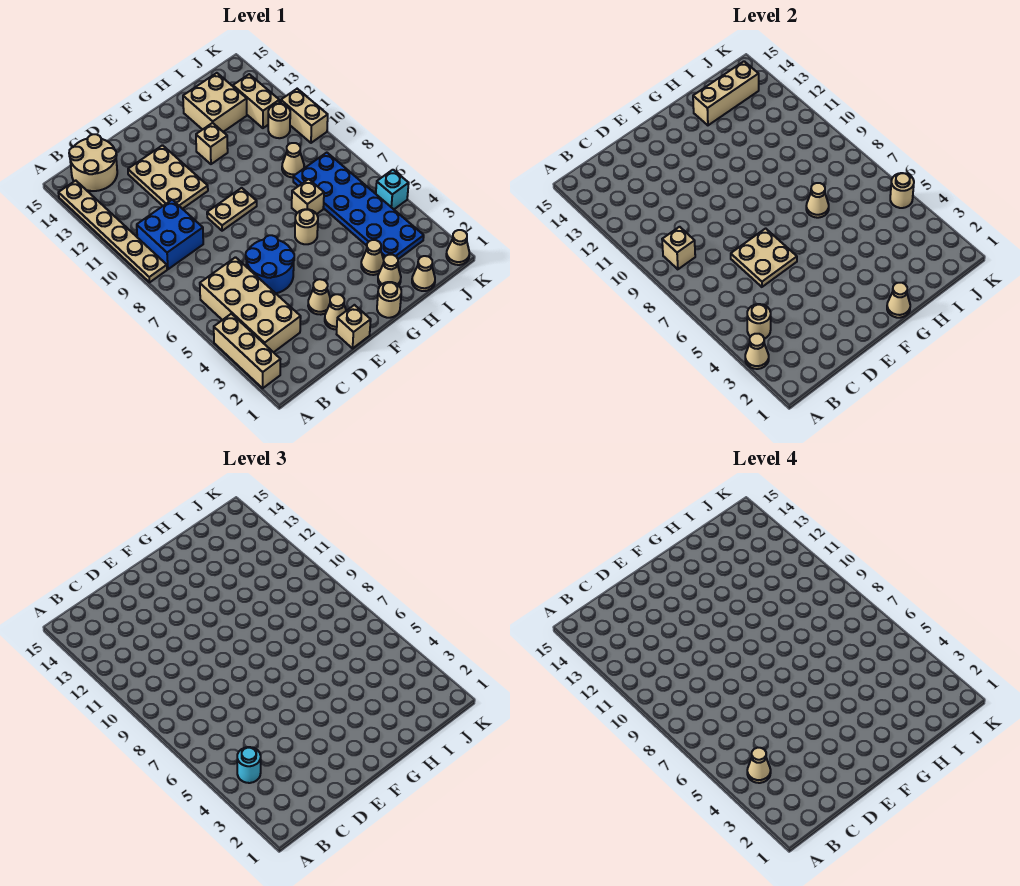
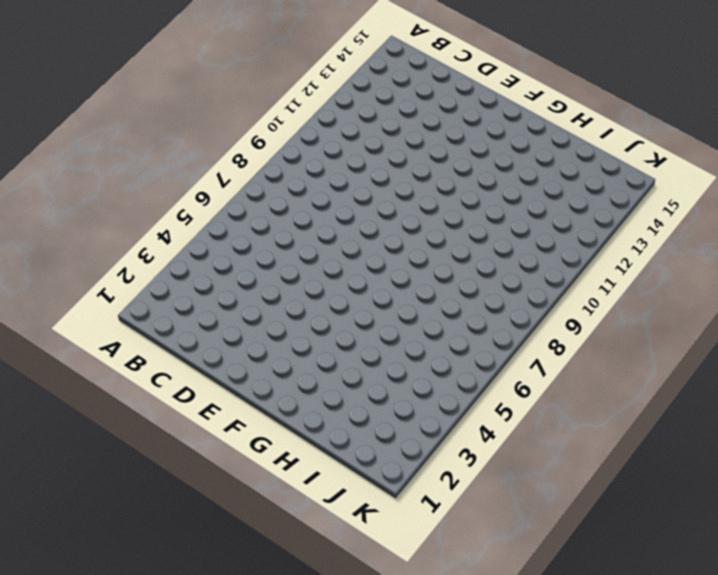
none -> tan 1x3 brick [214,314,281,388]
none -> tan 1x6 plate [58,181,167,282]
none -> tan 2x4 brick [200,257,301,352]
none -> blue 2x2 brick [137,200,203,269]

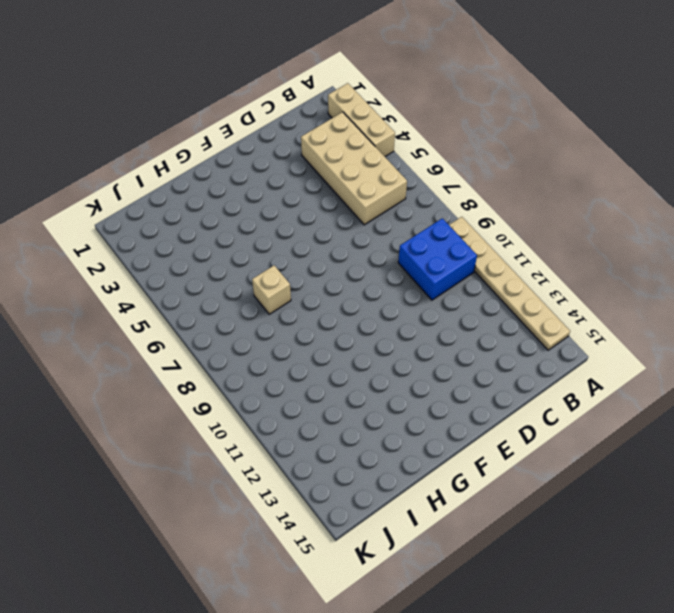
none -> tan 2x2 round brick [69,134,117,191]
none -> blue 2x2 round brick [246,235,294,293]
none -> tan 2x3 plate [128,145,208,209]
none -> tan 1x1 brick [337,305,371,348]

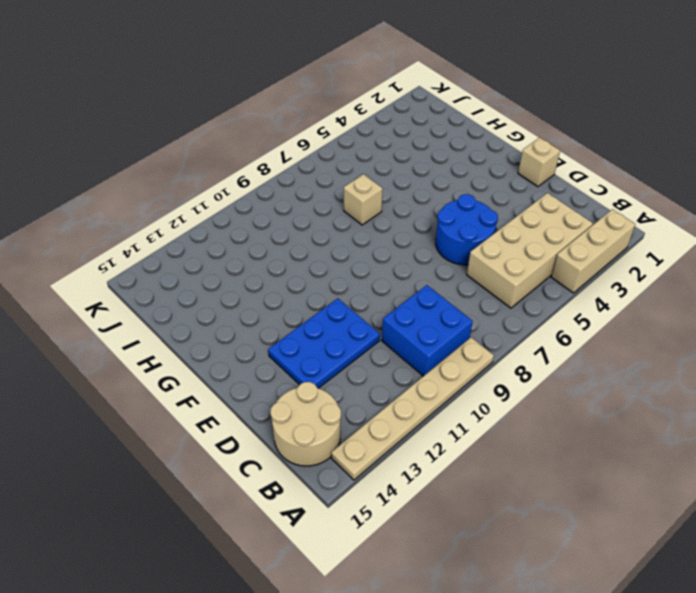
blue 2x3 plate [268,298,380,388] -> tan 2x3 plate [128,145,208,209]
none -> tan 1x1 cone [325,294,346,329]
none -> tan 1x1 cone [308,279,330,315]
none -> tan 1x2 plate [207,188,257,231]
none -> tan 1x1 round brick [377,282,401,318]

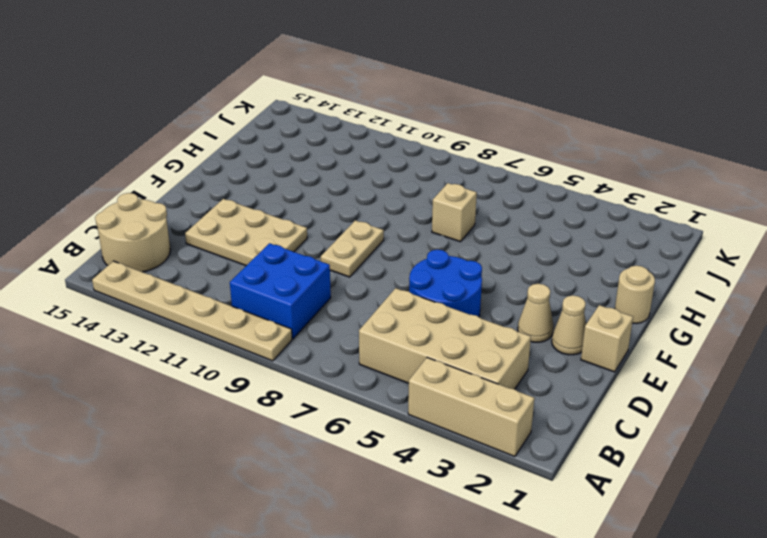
none -> tan 1x1 round brick [295,209,318,244]
none -> tan 1x1 brick [196,123,228,164]
none -> tan 1x1 cone [378,255,401,286]
none -> tan 1x1 cone [361,240,384,275]

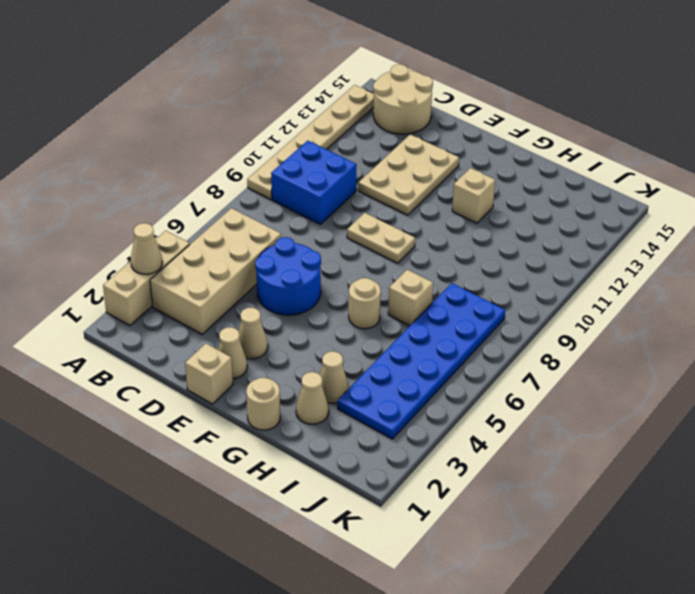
none -> tan 2x2 brick [183,73,247,132]
none -> tan 1x1 cone [412,256,435,291]
none -> tan 1x1 cone [282,143,304,177]
none -> tan 1x1 round brick [268,104,290,138]

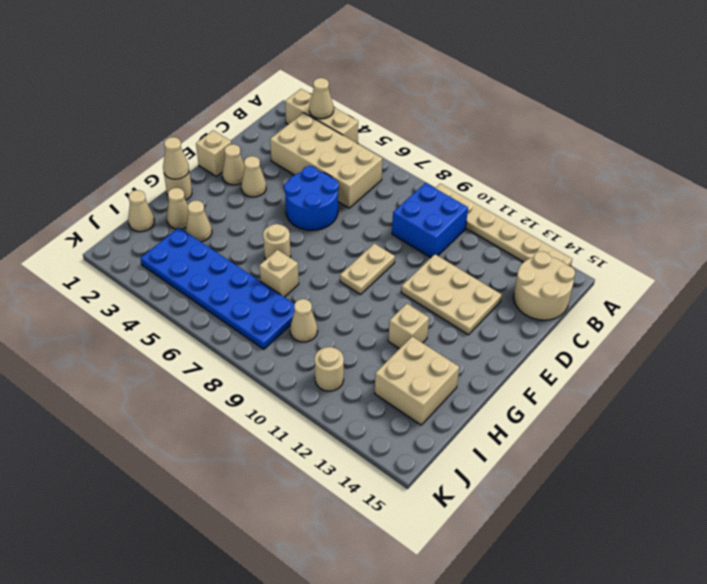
none -> tan 1x2 brick [233,74,279,128]
none -> tan 1x1 cone [446,230,469,265]
none -> cyan 1x1 brick [376,170,409,209]
none -> tan 1x2 brick [281,89,328,143]

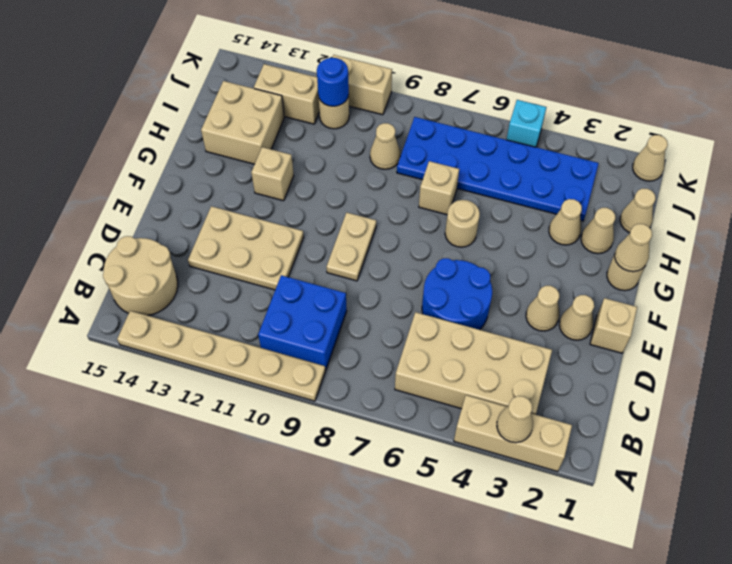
blue 1x1 round brick [317,58,349,106] -> none
none -> tan 1x1 round brick [747,304,771,339]
none -> tan 1x1 brick [662,227,695,269]
none -> tan 2x2 plate [731,228,797,287]
none -> tan 1x1 cone [806,183,829,218]

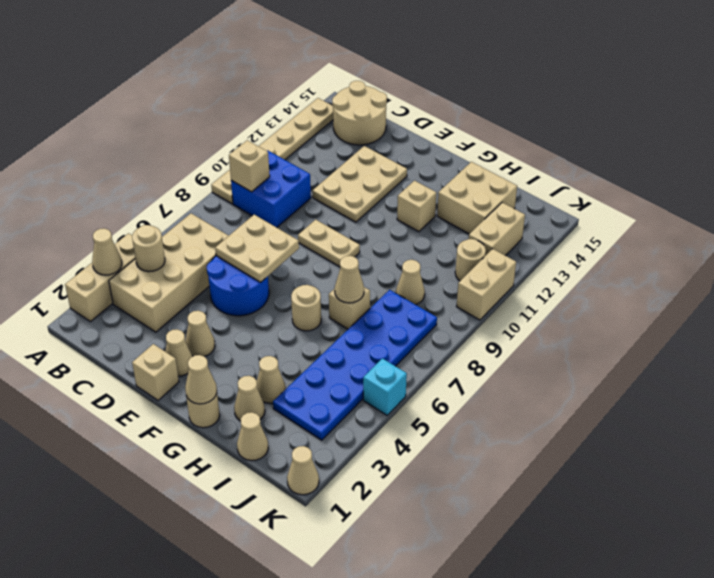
none -> tan 1x3 brick [693,61,759,125]
none -> tan 1x1 round brick [890,173,914,208]
none -> cyan 1x1 round brick [237,747,261,783]
none -> tan 1x1 cone [747,748,771,783]

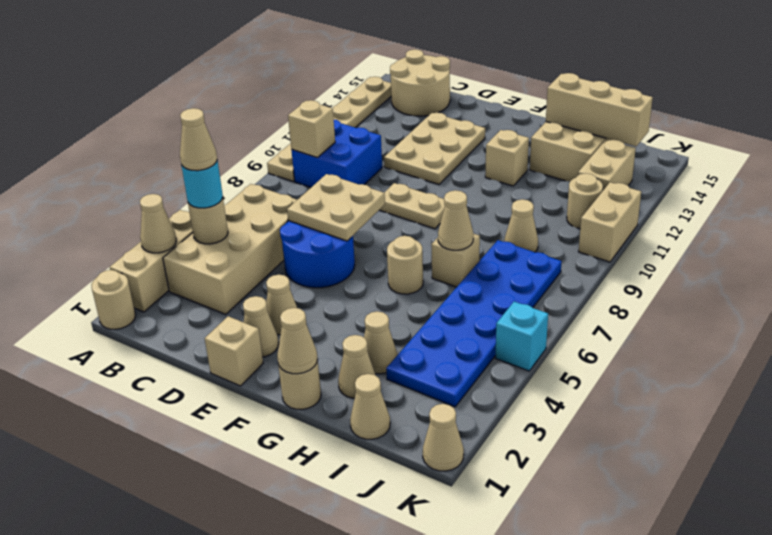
tan 1x1 round brick [91,270,135,329] -> tan 1x1 round brick moved to [890,173,914,208]

